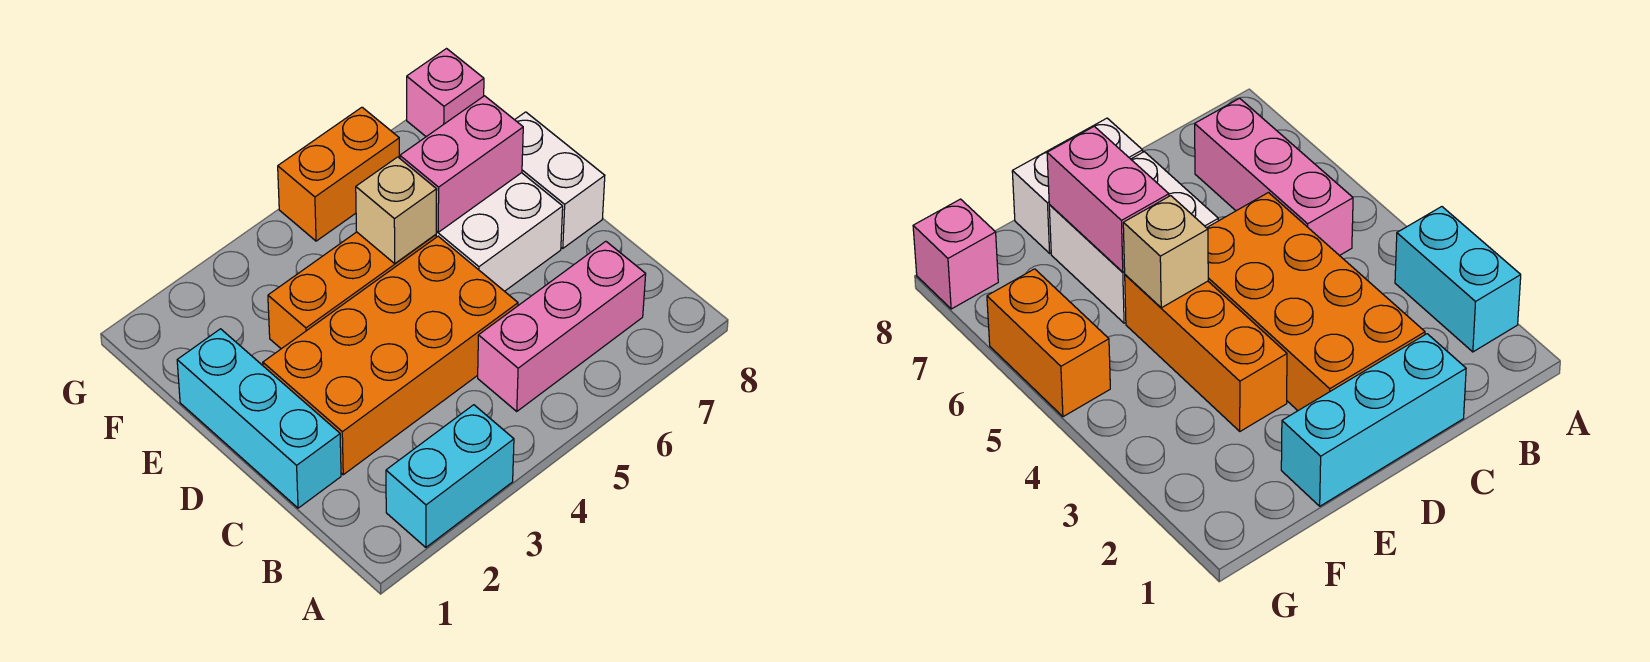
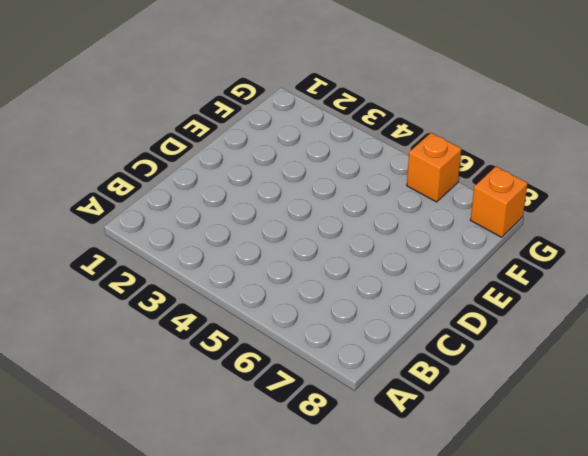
orange 1x1 brick [407,133,461,202] -> orange 1x2 brick [278,107,399,241]
orange 1x1 brick [470,167,528,237] -> pink 1x1 brick [407,49,484,137]
none -> cyan 1x2 brick [386,405,514,547]
none -> pink 1x3 brick [478,241,646,411]

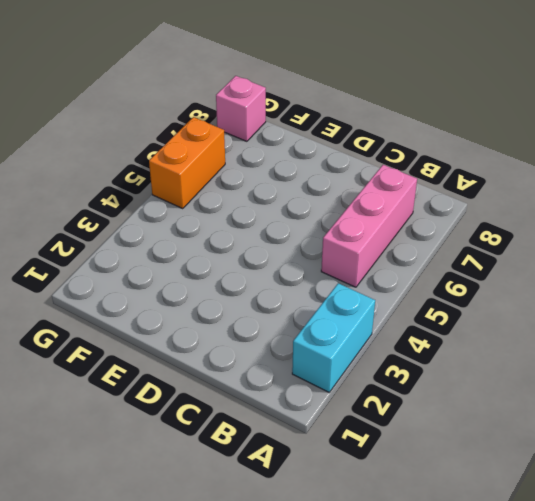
none -> cyan 1x3 brick [177,329,341,508]
none -> orange 2x4 brick [263,236,518,475]

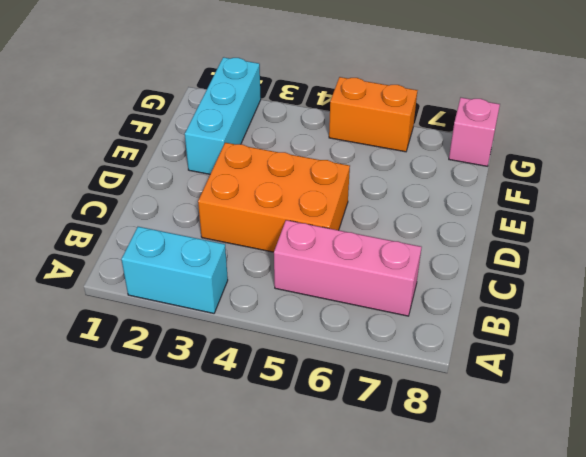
orange 2x3 brick [198,143,350,252] -> orange 2x4 brick [263,236,518,475]
cyan 1x3 brick [185,57,261,174] -> cyan 1x3 brick moved to [177,329,341,508]
none -> white 2x2 brick [436,173,563,291]
none -> white 1x2 brick [515,112,605,248]

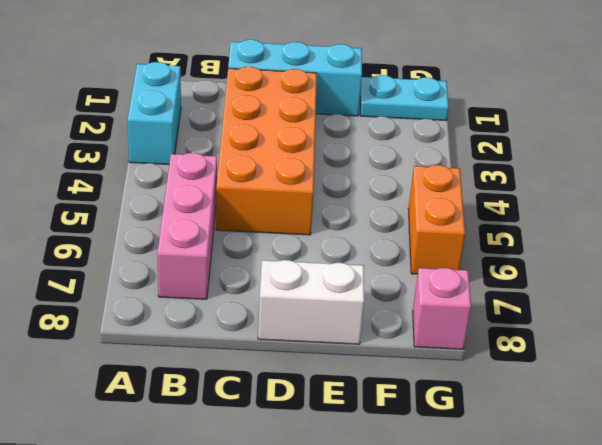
cyan 1x2 plate [360,75,449,120] -> none
none -> white 2x2 brick [436,173,563,291]
none -> orange 1x3 brick [268,232,436,349]

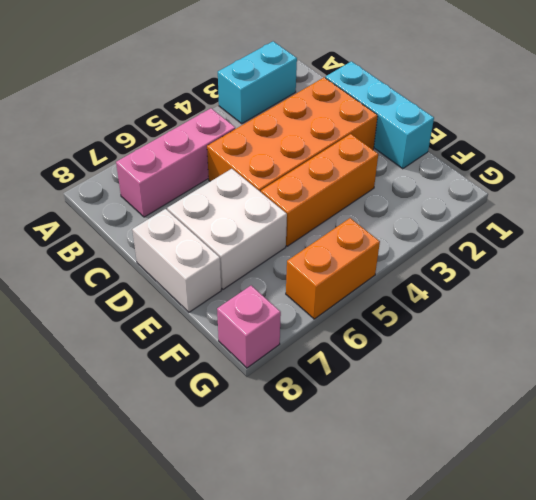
none -> tan 1x1 brick [356,157,437,263]
none -> pink 1x2 brick [400,96,523,232]

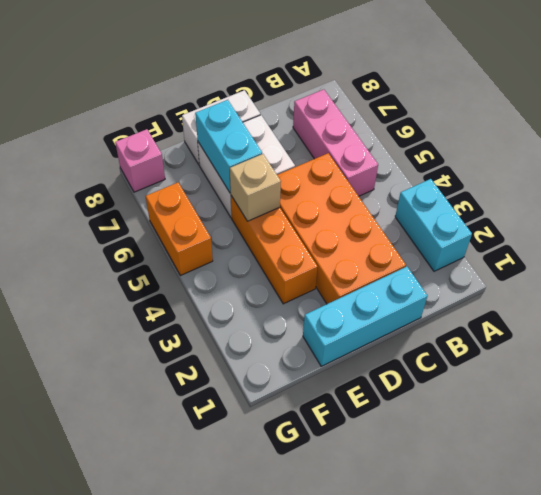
cyan 1x2 brick [195,100,262,193] -> pink 1x2 brick [400,96,523,232]

